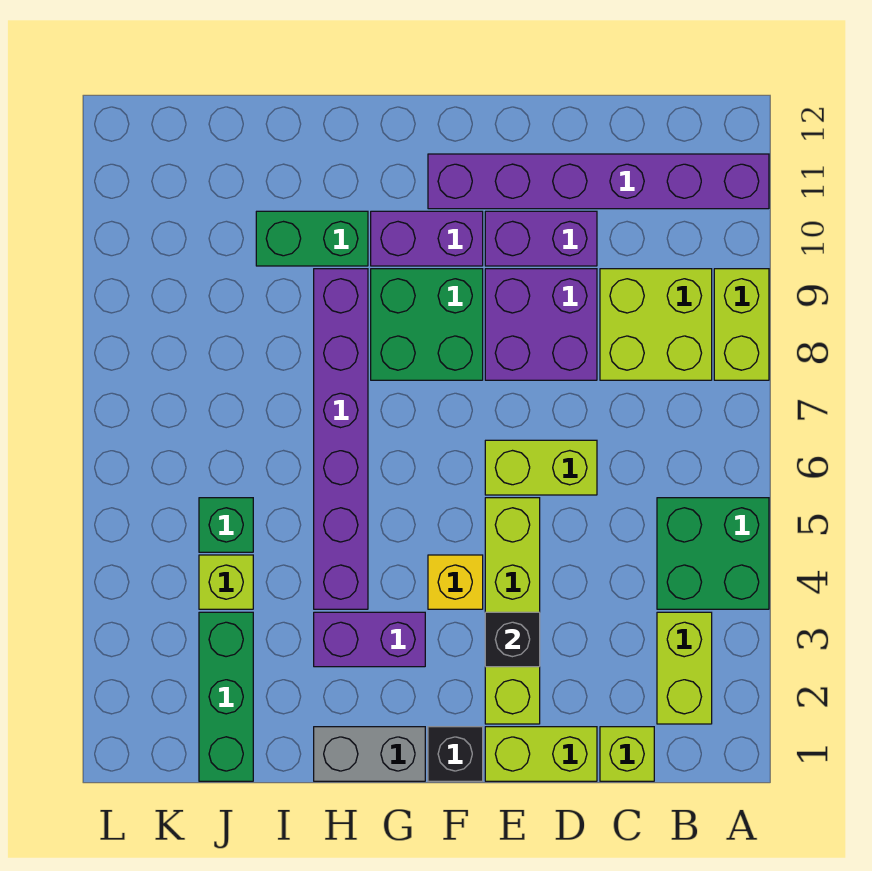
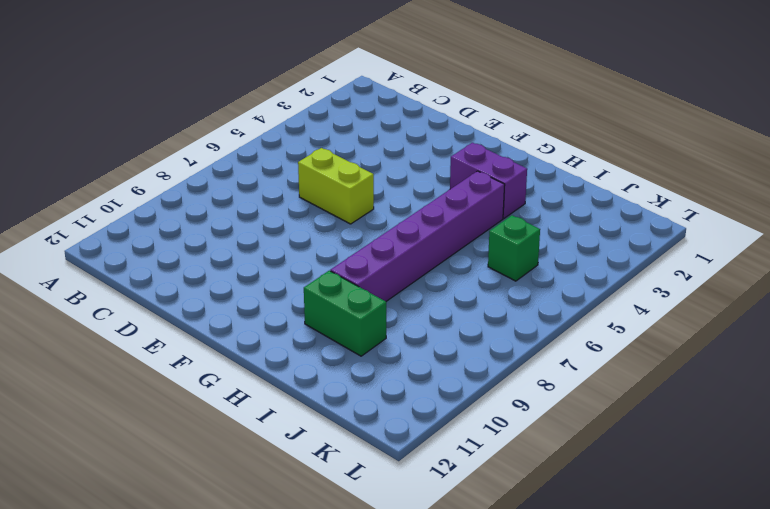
none -> green 2x2 brick [657,498,769,609]
none -> lime 1x2 brick [714,269,769,380]
none -> purple 1x6 brick [428,154,769,209]

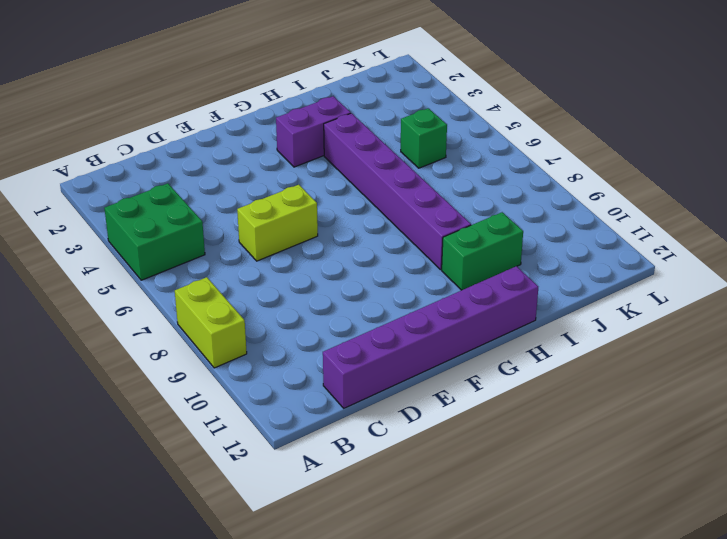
purple 1x6 brick [323,266,538,408] -> purple 1x6 brick moved to [428,154,769,209]
none -> lime 1x2 brick [657,612,712,724]
none -> lime 2x2 brick [600,269,712,380]
none -> lime 1x1 brick [600,727,654,781]

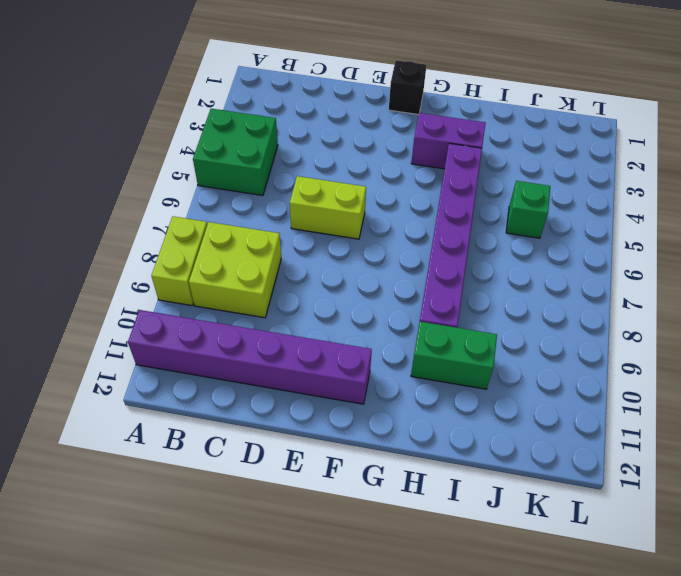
none -> lime 1x2 brick [657,612,712,724]
none -> lime 1x1 brick [600,727,654,781]
none -> lime 1x2 brick [485,727,597,781]

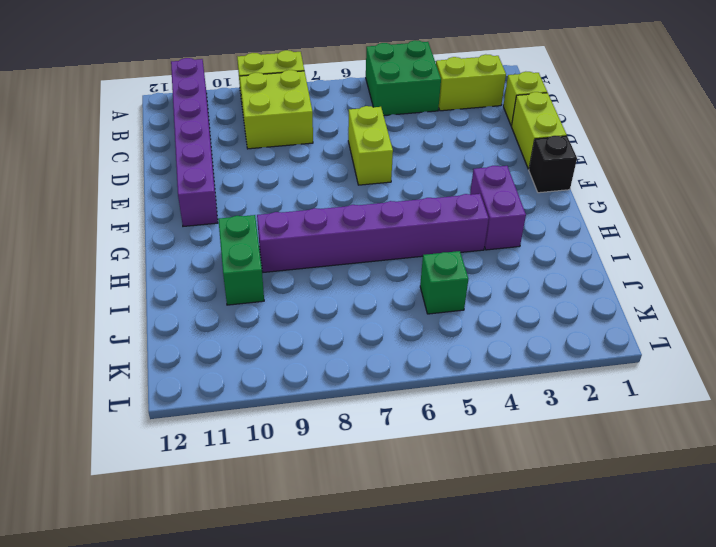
none -> purple 2x2 brick [485,269,597,380]
none -> purple 1x2 brick [485,211,597,266]
none -> lime 1x4 brick [485,498,540,724]

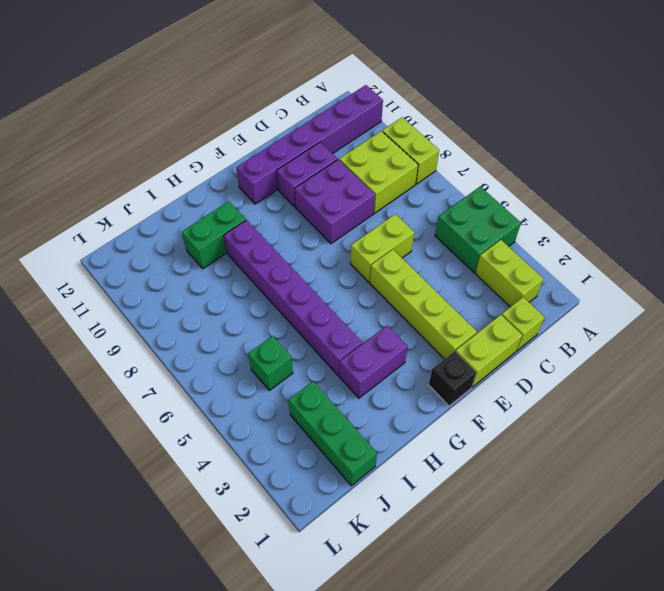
none -> yellow 1x1 brick [428,555,483,609]
none -> green 2x2 brick [371,269,483,380]
none -> purple 1x2 brick [371,211,483,266]

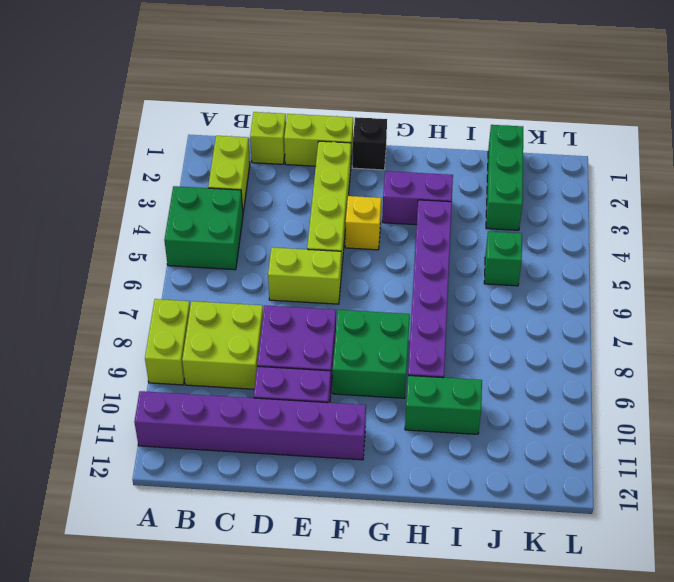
none -> purple 1x2 brick [371,211,483,266]
none -> grey 1x2 brick [314,727,425,781]
none -> lime 1x1 brick [199,555,253,609]

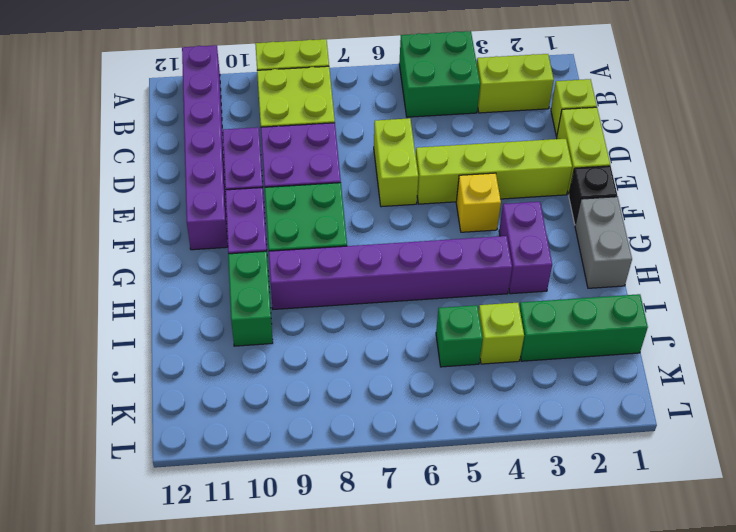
none -> black 1x1 brick [485,612,540,667]

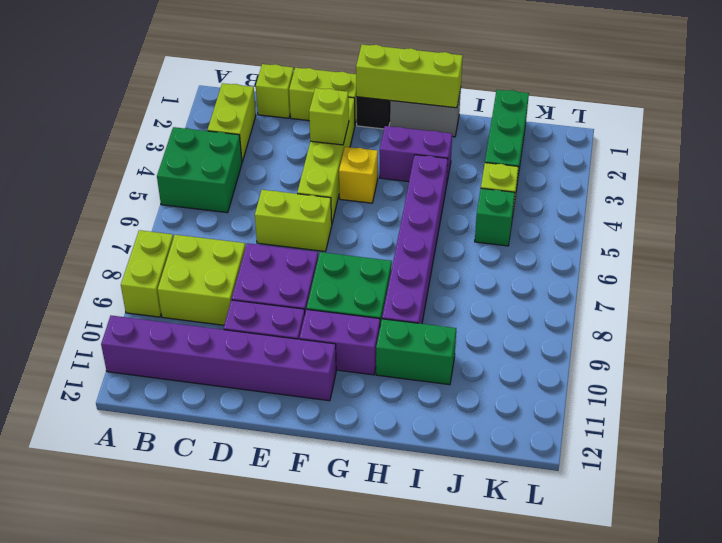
lime 1x1 brick [309,88,349,145] -> black 1x1 brick [485,612,540,667]
lime 1x3 brick [356,44,463,108] -> none

